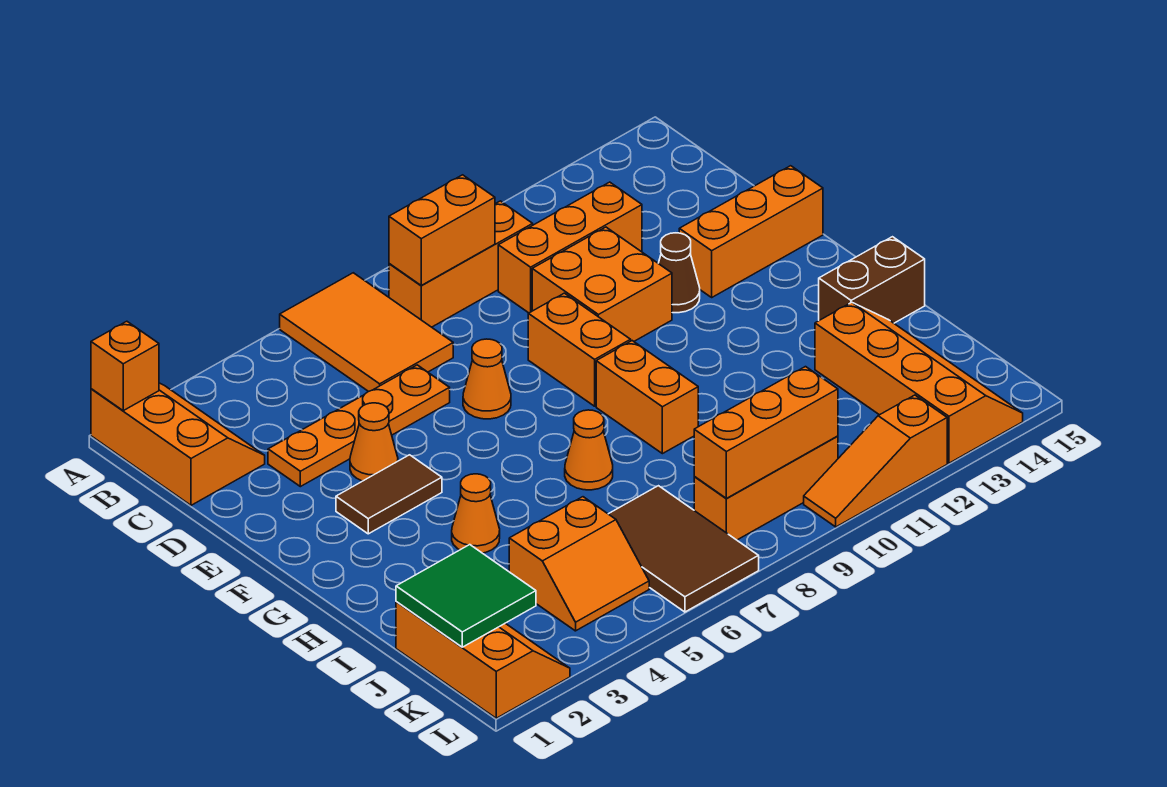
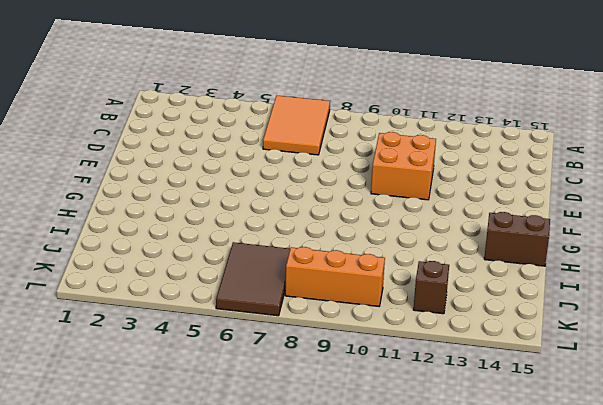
brown 1x1 brick [413,261,449,314] -> none
none -> orange 2x3 slope [91,383,265,505]
none -> orange 1x3 brick [389,201,533,327]
none -> orange 1x3 brick [498,182,642,313]

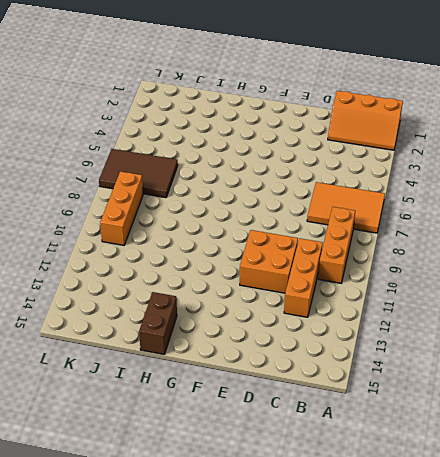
none -> orange 1x4 plate [268,365,450,487]
none -> orange 1x1 cone [350,403,398,481]
none -> orange 1x1 cone [463,339,511,419]

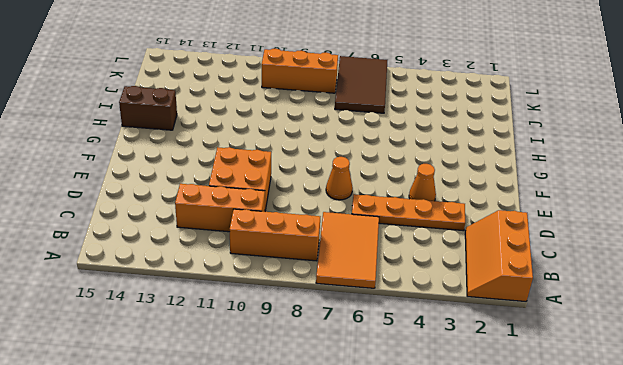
none -> orange 1x2 brick [528,293,631,406]
none -> brown 1x1 cone [658,233,700,313]
none -> orange 1x3 brick [679,166,823,297]

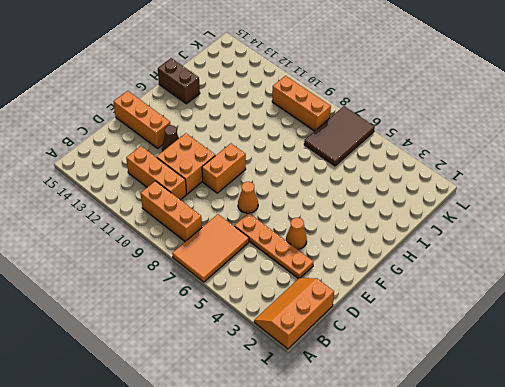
none -> brown 1x2 tile [336,455,442,534]
none -> orange 1x2 brick [596,341,698,454]
none -> orange 1x1 cone [452,474,500,553]

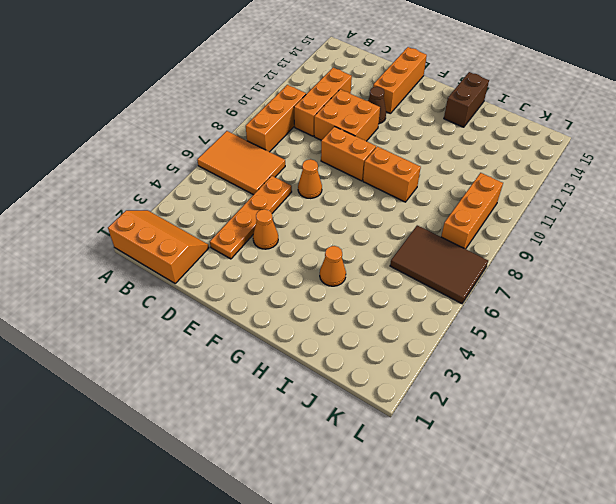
none -> brown 1x2 tile [336,455,442,534]
none -> orange 1x1 cone [565,410,613,490]
none -> orange 2x4 slope [815,302,1023,463]

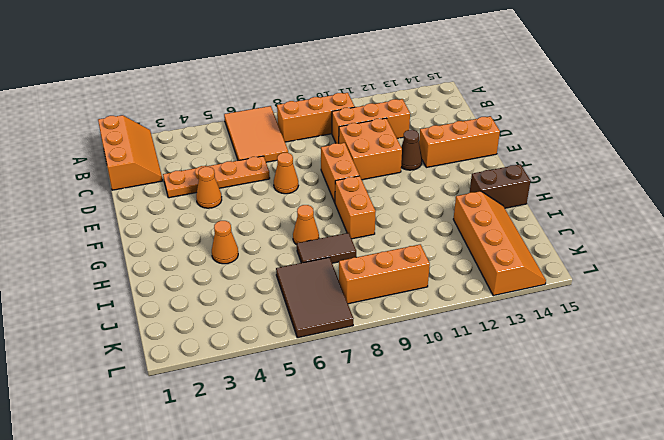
brown 1x2 tile [297,233,356,263] -> brown 1x2 tile moved to [336,455,442,534]
none -> orange 2x3 slope [396,602,570,718]
none -> orange 2x2 slope [509,497,649,631]
none -> orange 1x3 slope [804,395,947,527]

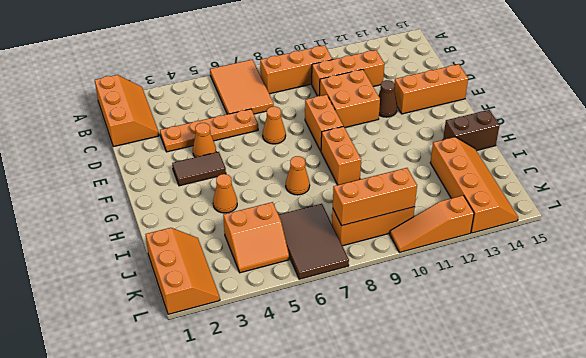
none -> orange 1x1 brick [91,321,159,411]
none -> orange 1x2 brick [389,175,495,285]
none -> green 2x2 tile [396,545,536,647]

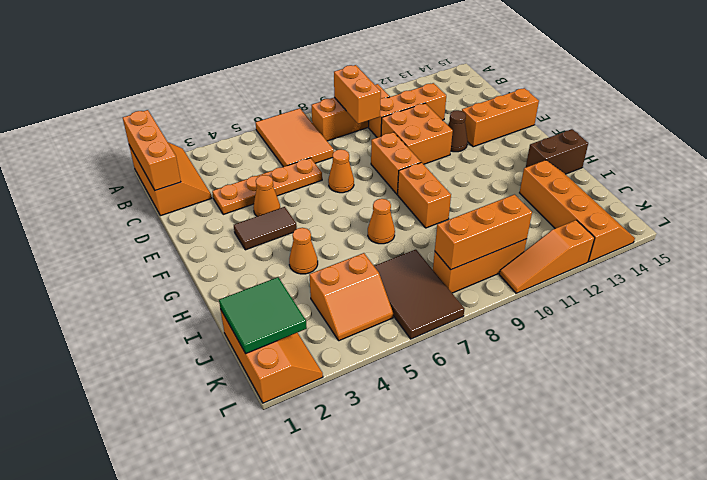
orange 1x3 brick [123,110,181,191] -> orange 1x1 brick [91,321,159,411]
orange 1x2 brick [334,65,381,124] -> orange 1x2 brick turned to [389,175,495,285]

